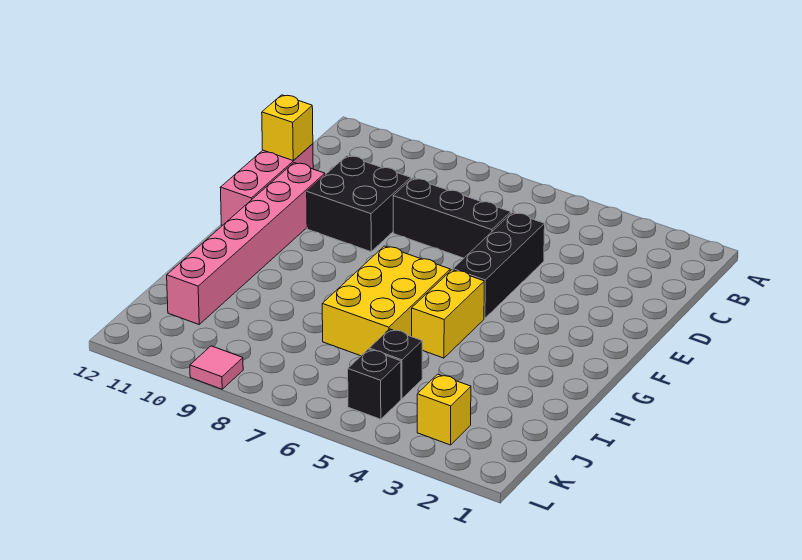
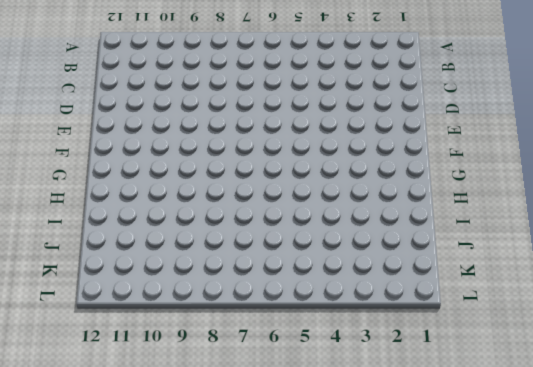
none -> black 1x3 brick [453,212,545,318]
none -> black 1x3 brick [393,178,511,258]
none -> black 2x2 brick [307,156,411,252]

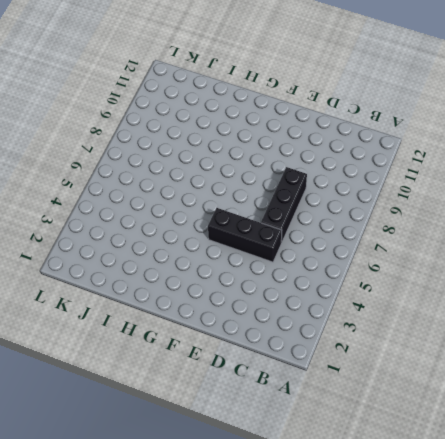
none -> black 2x2 brick [307,156,411,252]
none -> pink 1x3 brick [220,144,313,225]
none -> pink 1x6 brick [167,163,325,324]

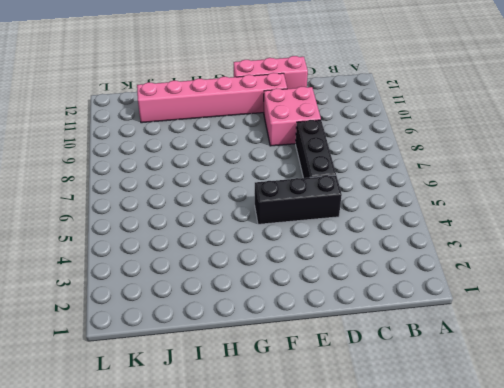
pink 2x2 brick [264,87,321,146] -> black 2x2 brick [307,156,411,252]
none -> yellow 1x2 brick [412,270,484,358]
none -> yellow 2x3 brick [322,246,450,356]
none -> black 1x1 brick [369,329,422,399]

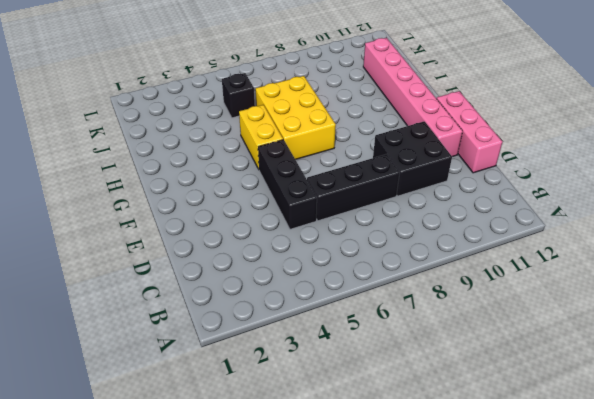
none -> yellow 1x1 brick [417,374,471,445]
none -> black 1x1 brick [348,349,401,419]
none -> pink 1x1 tile [190,346,243,389]

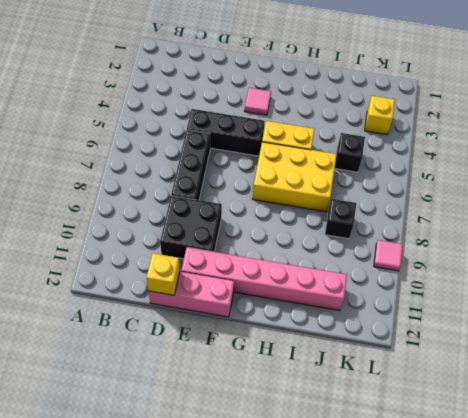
pink 1x1 tile [245,88,271,115] -> none
black 1x1 brick [325,199,356,239] -> black 1x1 brick moved to [348,349,401,419]

